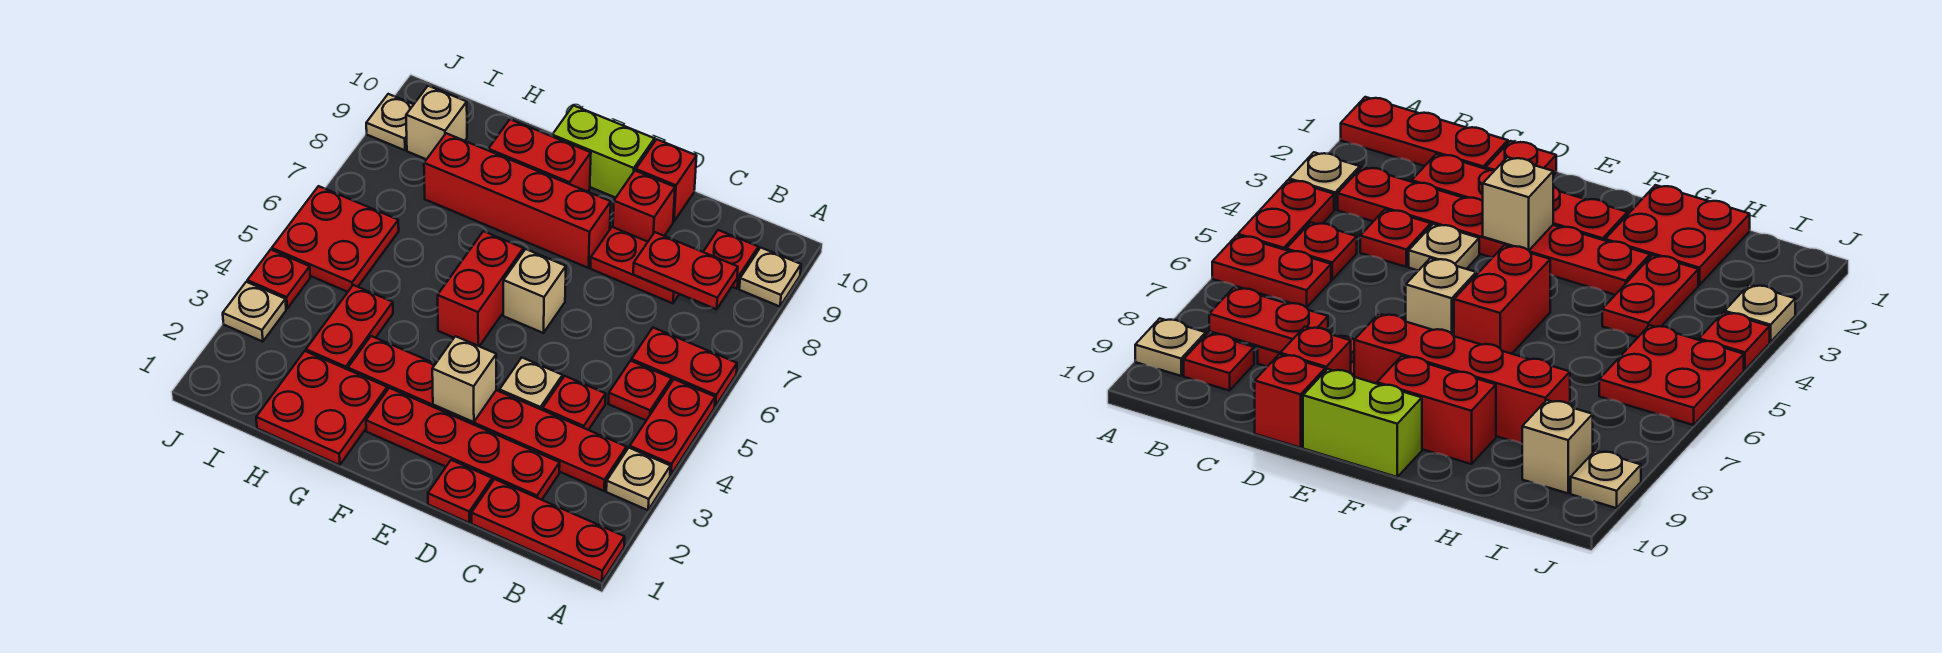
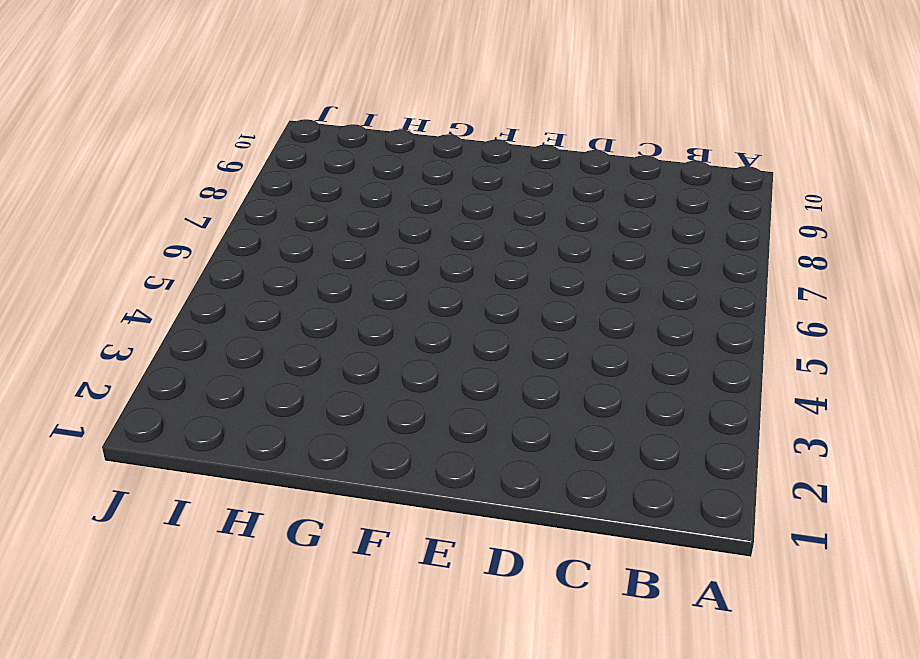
none -> red 1x3 plate [472,479,625,582]
none -> tan 1x1 plate [606,448,670,510]
none -> red 1x2 plate [630,379,715,475]

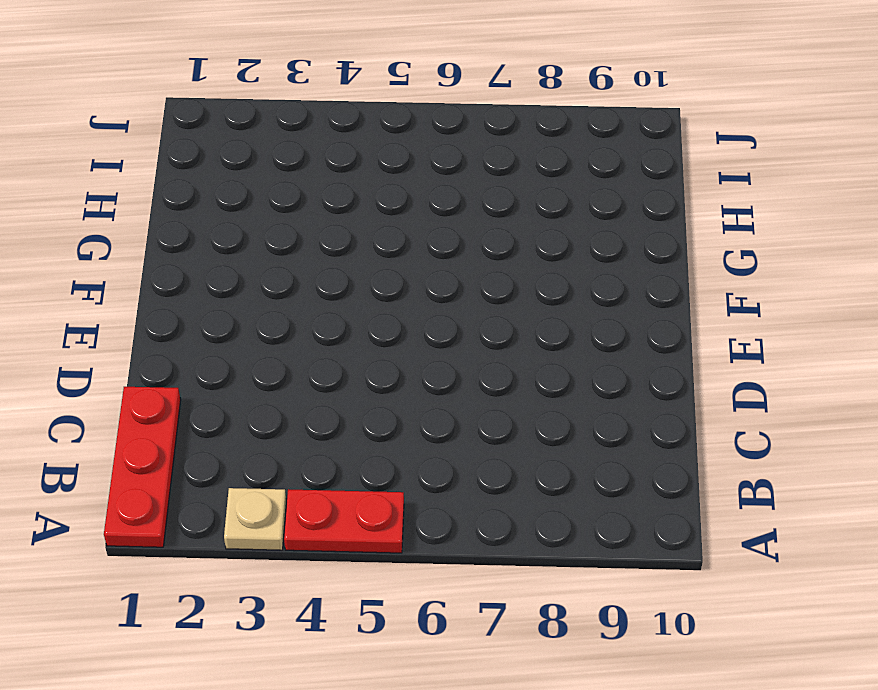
none -> red 1x2 plate [631,328,737,406]
none -> tan 1x1 plate [739,248,801,307]
none -> red 1x6 plate [348,336,626,491]

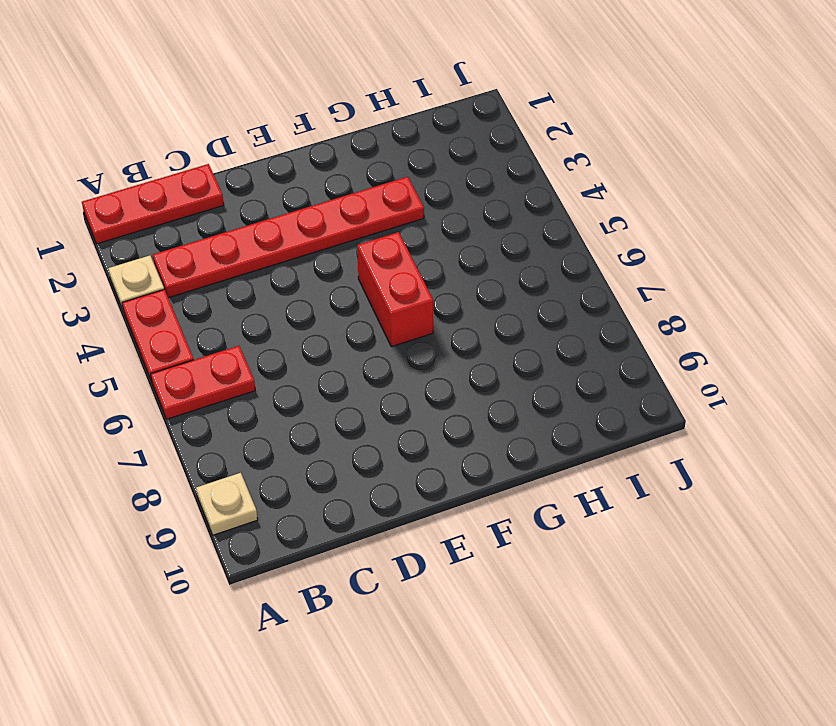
none -> red 1x1 plate [608,361,672,420]
none -> red 1x1 plate [703,230,758,289]
none -> red 1x4 plate [366,388,560,500]

